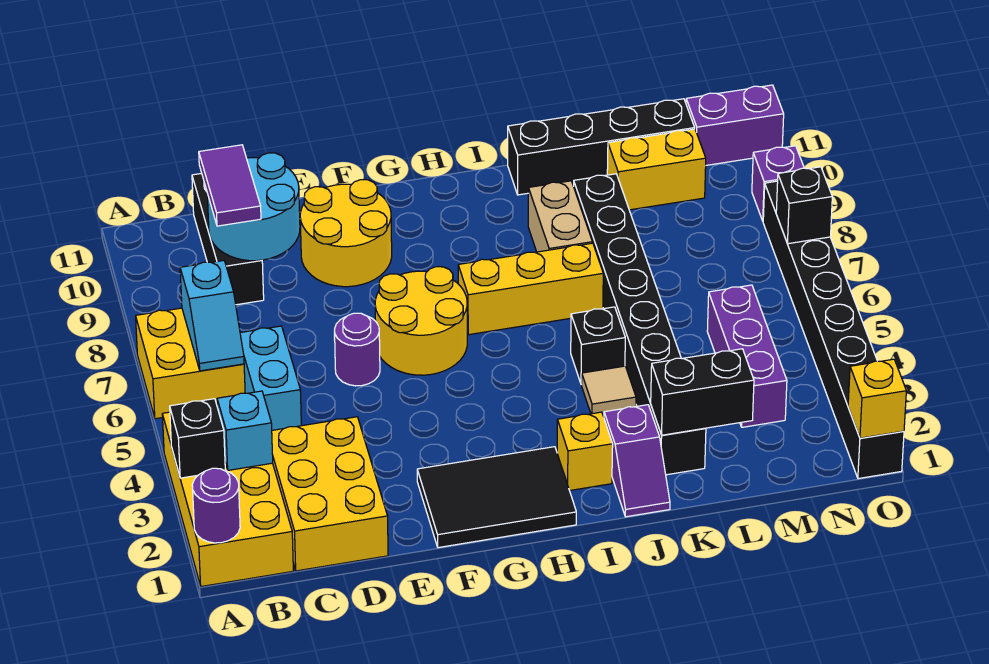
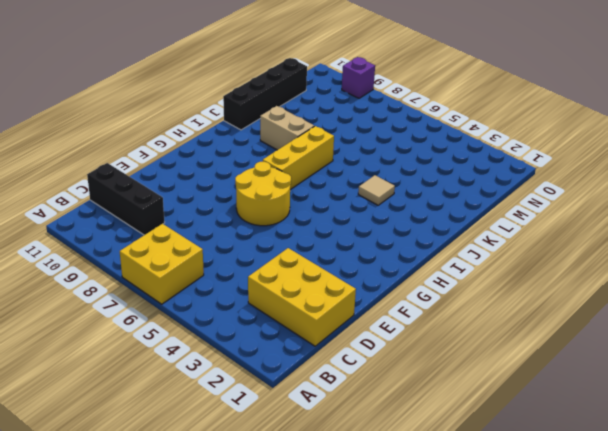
none -> yellow 2x4 brick [162,412,293,587]
none -> cyan 1x2 brick [240,326,301,430]
none -> purple 1x1 round brick [335,313,380,386]
none -> yellow 2x2 round brick [300,180,392,287]

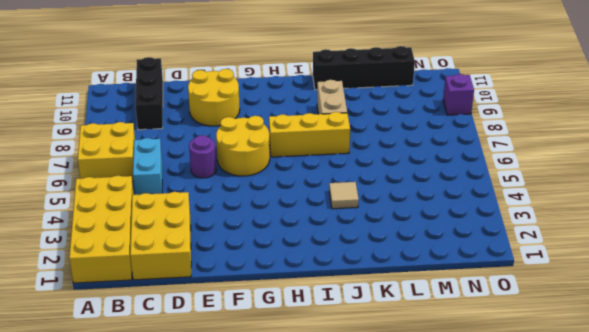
none -> black 2x3 tile [417,447,576,548]
none -> yellow 1x1 brick [557,412,613,491]
none -> purple 1x2 slope [604,405,670,517]
none -> black 1x1 brick [571,307,625,384]

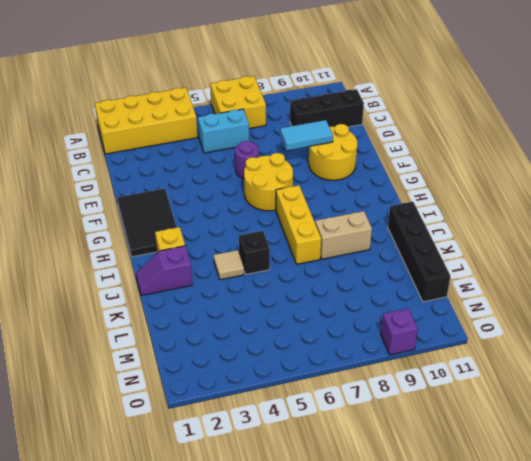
cyan 1x2 tile [280,120,333,150] -> none
none -> yellow 2x3 brick [272,417,388,571]
none -> black 1x8 brick [574,174,706,475]
none -> yellow 1x2 brick [607,129,706,210]
none -> purple 1x3 brick [707,285,787,427]

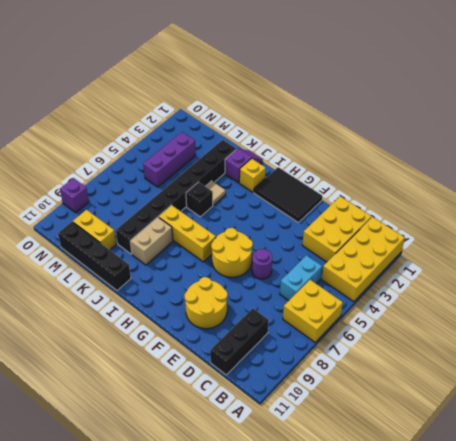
none -> purple 1x2 brick [686,85,784,165]
none -> black 1x8 brick [763,181,904,479]
none -> purple 1x1 round brick [192,468,240,543]
none -> black 1x1 brick [170,399,225,478]

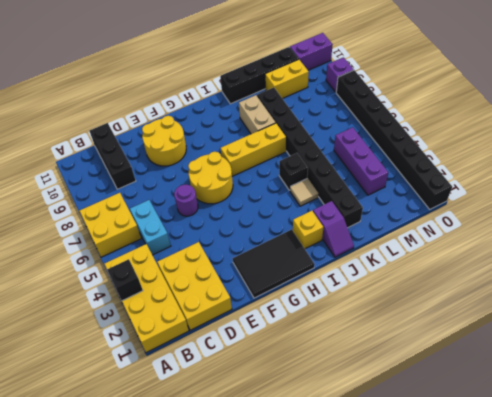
none -> purple 1x1 round brick [192,468,240,543]
none -> cyan 1x1 brick [217,391,273,470]
none -> cyan 1x2 slope [180,261,244,371]
none -> cyan 2x2 round brick [207,153,300,261]

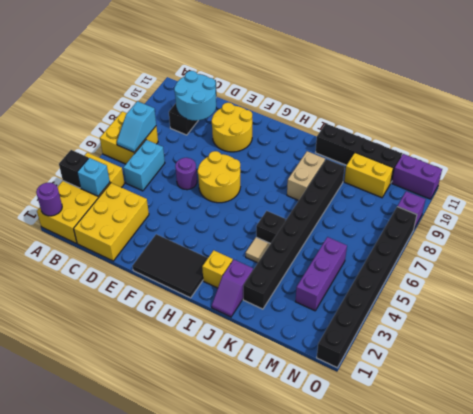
none -> yellow 1x3 brick [458,243,603,335]
none -> black 1x2 brick [651,349,754,435]
none -> yellow 1x1 brick [848,359,906,438]
none -> black 1x1 brick [776,167,832,244]

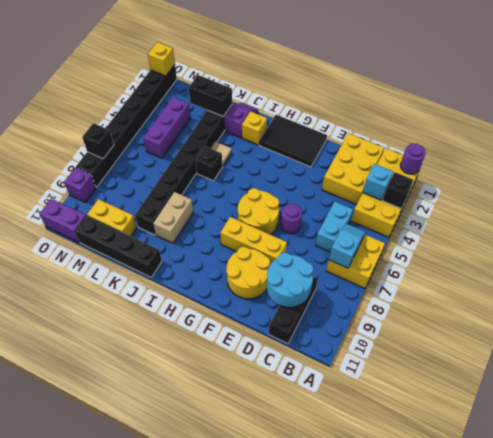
yellow 1x3 brick [220,217,287,265] -> yellow 1x3 brick moved to [458,243,603,335]
none -> purple 1x2 tile [199,145,261,226]

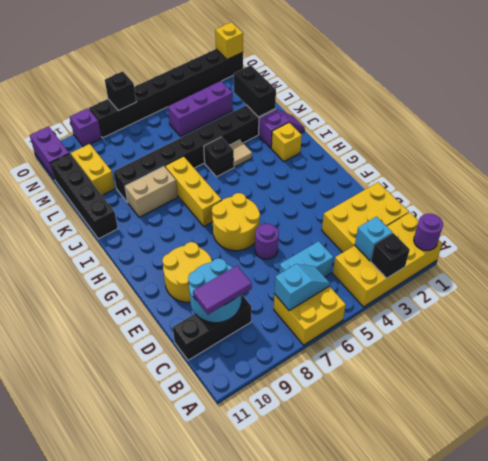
none -> black 2x3 tile [417,447,576,548]

